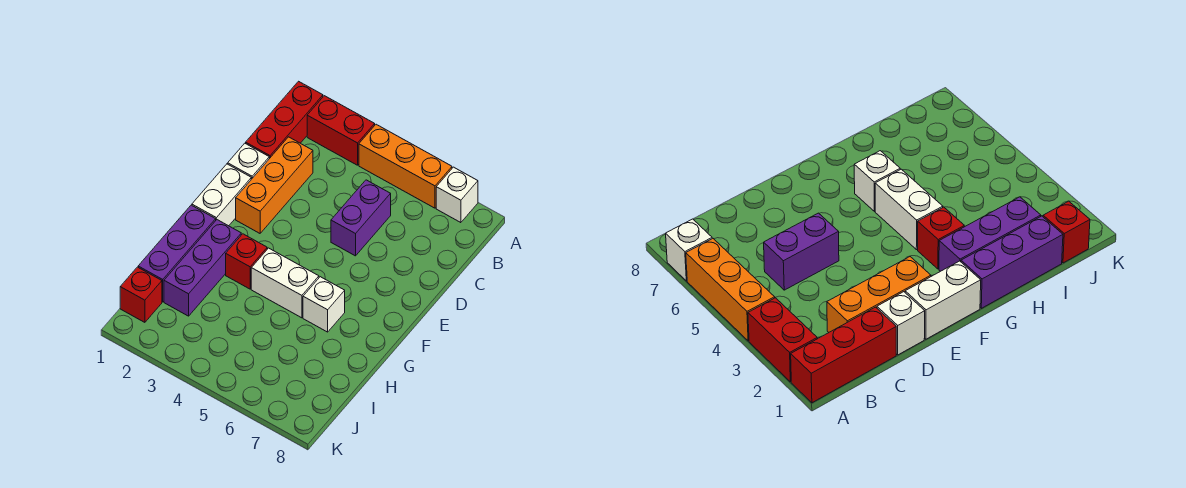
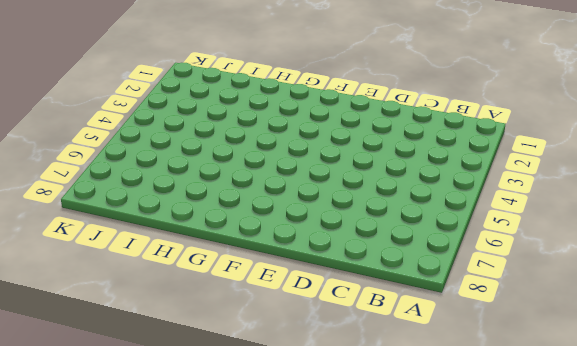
none -> red 1x3 brick [246,81,323,159]
none -> red 1x2 brick [307,96,375,165]
none -> orange 1x3 brick [359,124,452,208]

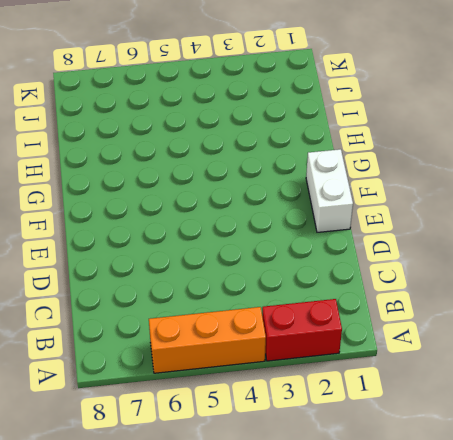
none -> red 1x3 brick [246,81,323,159]
none -> white 1x1 brick [436,167,478,223]
none -> orange 1x3 brick [236,137,313,233]

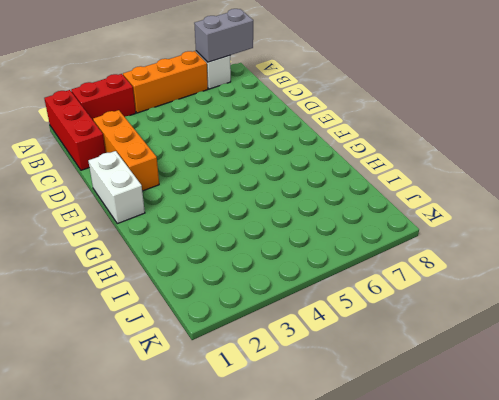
grey 1x2 brick [194,9,253,62] -> none
none -> purple 1x2 brick [331,180,391,256]
none -> white 1x1 brick [228,143,269,179]
none -> purple 1x3 brick [138,205,216,302]

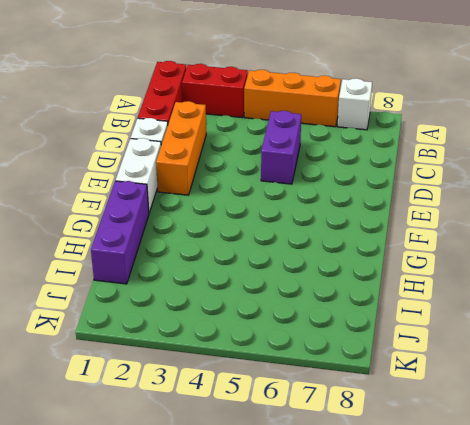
none -> purple 1x3 brick [164,220,241,316]
none -> red 1x1 brick [226,234,267,289]
none -> white 1x2 brick [251,248,319,318]

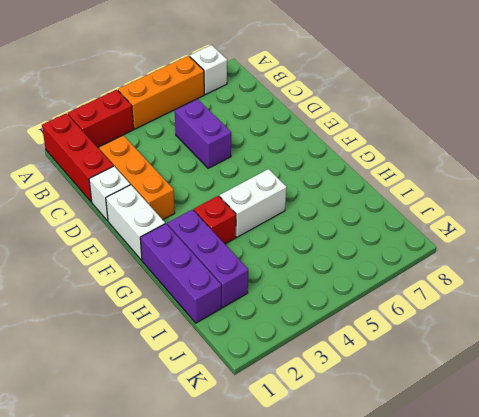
none -> white 1x1 brick [303,277,345,332]
none -> red 1x1 brick [120,267,162,322]

